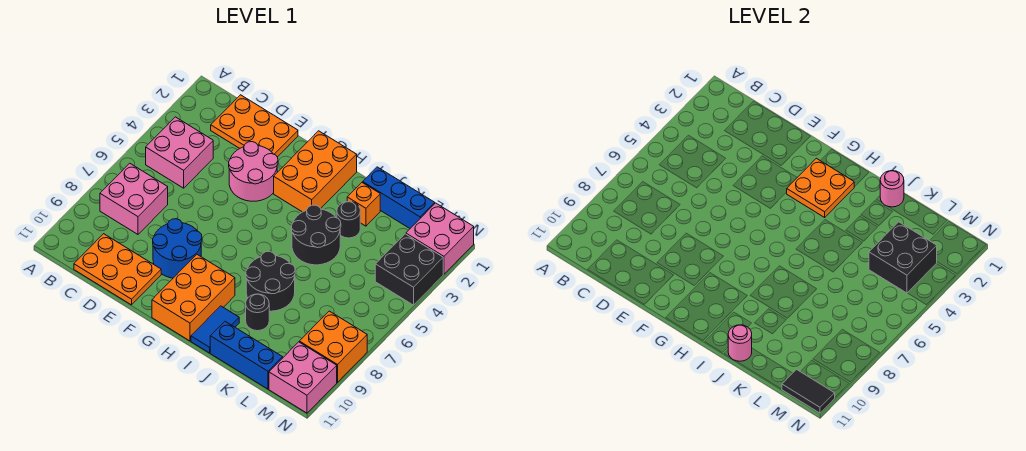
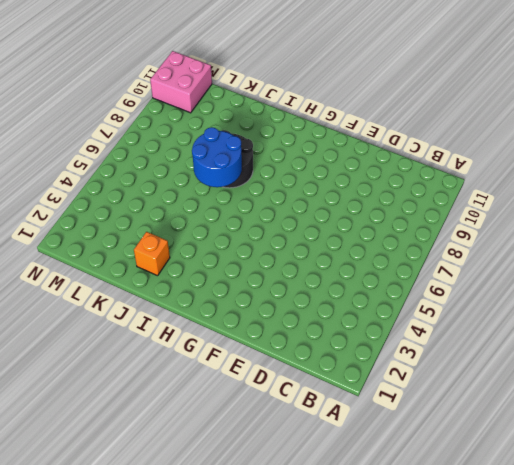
blue 2x2 round brick [192,127,242,187] -> blue 2x2 round brick moved to [153,219,202,278]
none -> pink 2x2 brick [146,117,213,188]
none -> pink 2x2 brick [100,163,168,234]
none -> orange 2x3 plate [211,95,298,157]

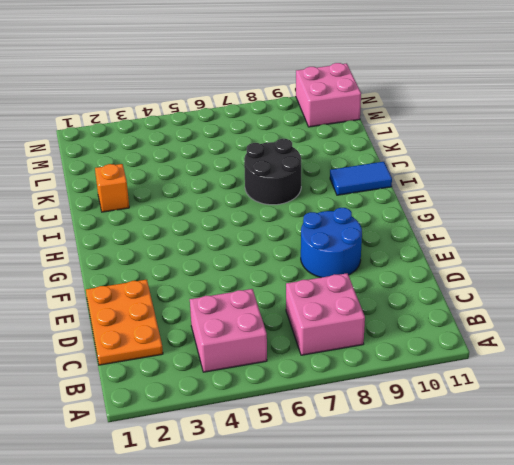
none -> orange 2x3 plate [74,234,161,305]
none -> pink 2x2 round brick [229,142,278,201]
none -> orange 2x3 brick [274,131,357,212]

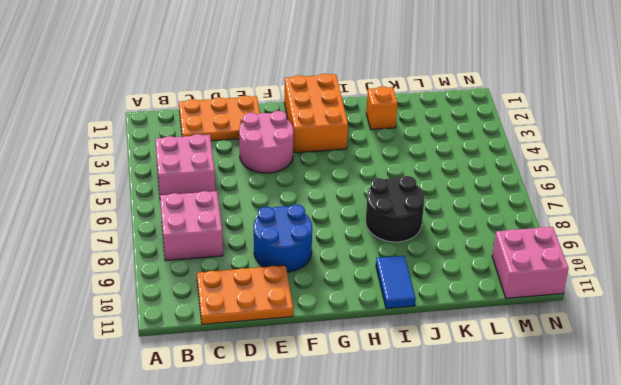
none -> orange 2x3 brick [152,255,235,341]
none -> black 2x2 round brick [291,205,341,265]
none -> blue 1x3 brick [363,167,435,228]

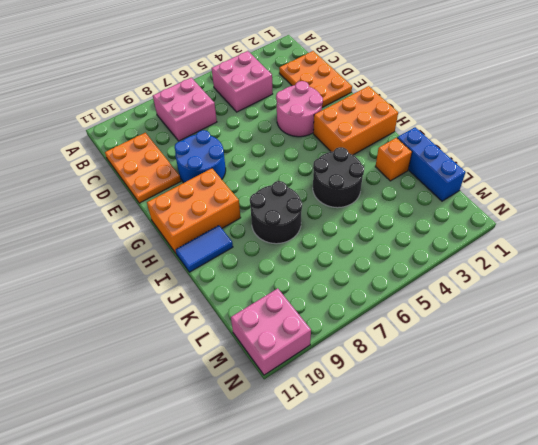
none -> black 1x1 round brick [337,202,360,238]
none -> black 1x1 round brick [246,294,269,331]
none -> blue 1x3 brick [210,321,283,389]

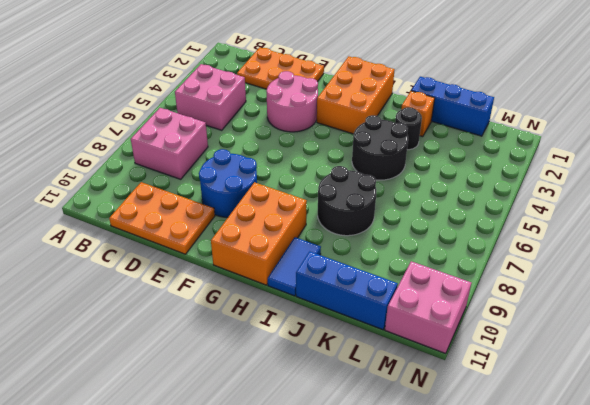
none -> black 1x1 round brick [246,294,269,331]
none -> pink 2x2 brick [406,203,474,274]
none -> black 2x2 brick [375,234,443,305]

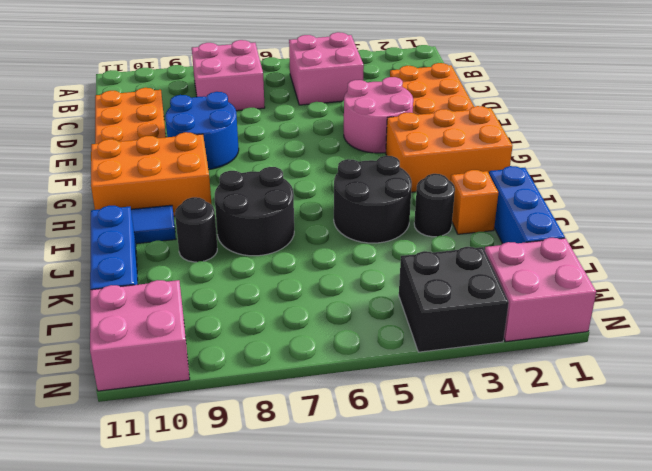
none -> orange 2x2 brick [299,311,367,382]
none -> orange 2x2 plate [787,158,854,217]
none -> pink 1x1 round brick [880,171,904,207]

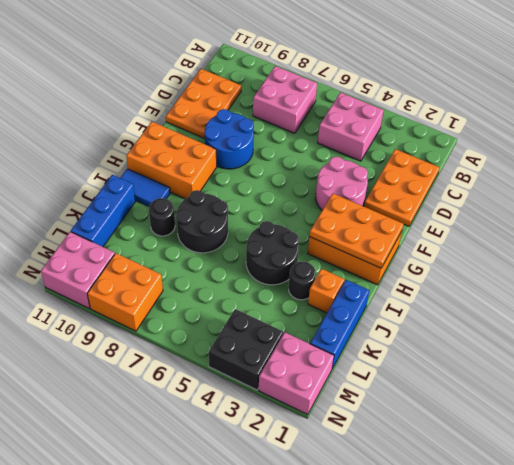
orange 2x3 plate [310,193,404,268] -> orange 2x2 plate [787,158,854,217]
none -> pink 1x1 round brick [880,171,904,207]
none -> pink 1x1 round brick [728,325,752,361]
none -> black 2x2 brick [869,222,937,293]

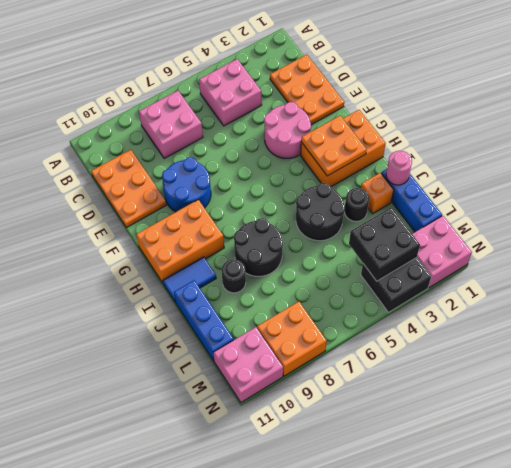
none -> pink 1x1 round brick [728,325,752,361]
none -> black 1x2 tile [782,370,835,413]

